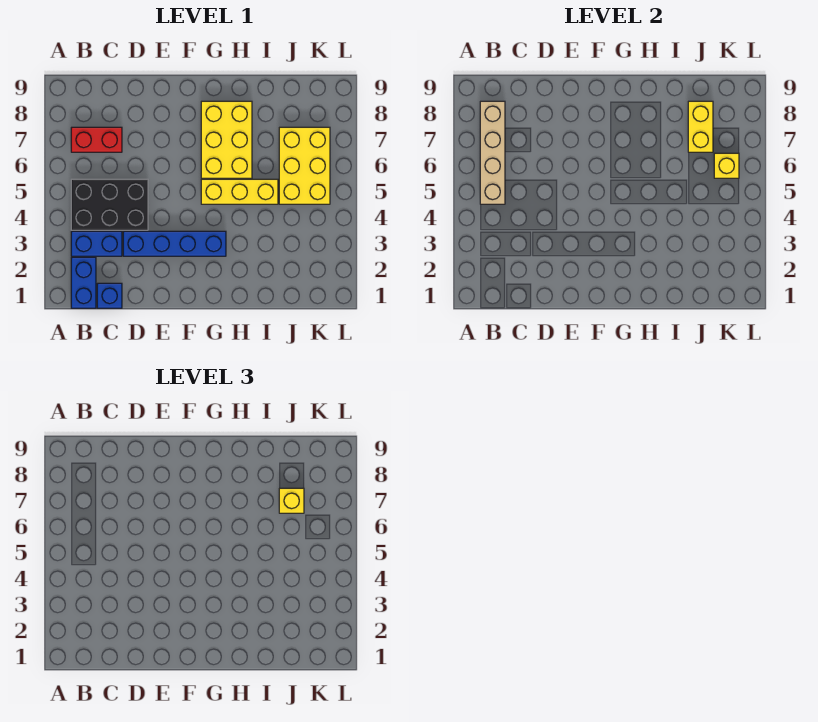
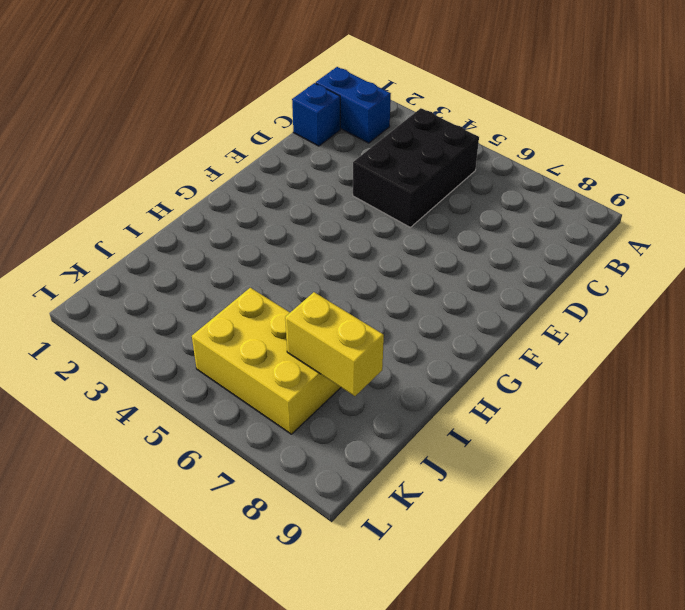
none -> blue 1x2 brick [71,231,122,256]
none -> red 1x2 brick [71,127,122,152]
none -> blue 1x4 brick [123,231,226,256]

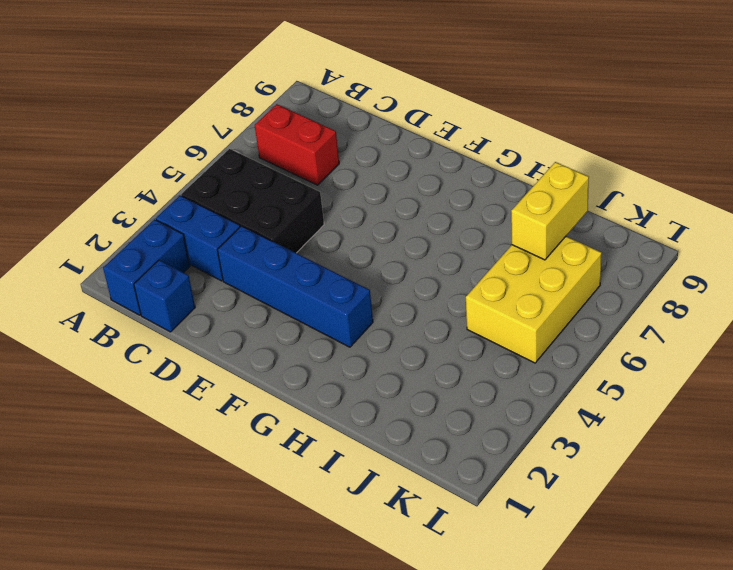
none -> yellow 1x3 brick [201,179,278,204]
none -> yellow 2x3 brick [201,101,252,178]
none -> tan 1x4 brick [480,101,505,204]

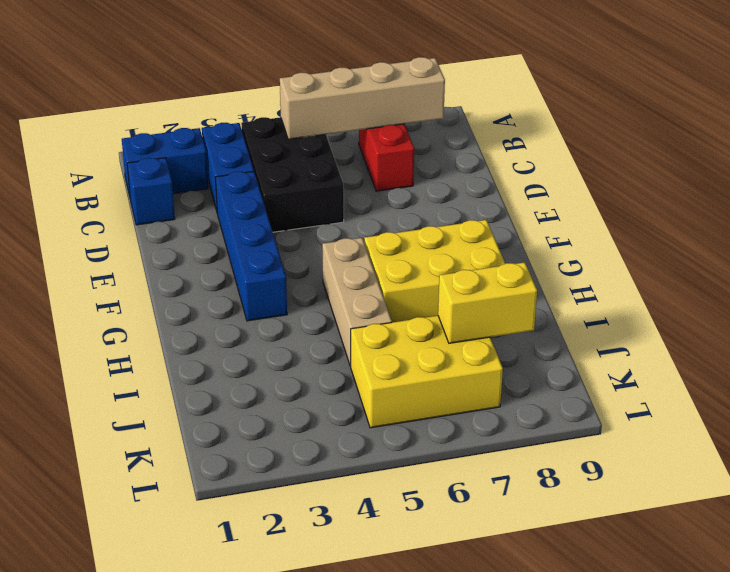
tan 1x3 brick [322,238,392,366] -> yellow 1x3 brick [201,179,278,204]
none -> yellow 1x1 brick [714,153,739,178]
none -> yellow 1x1 brick [279,488,304,513]

